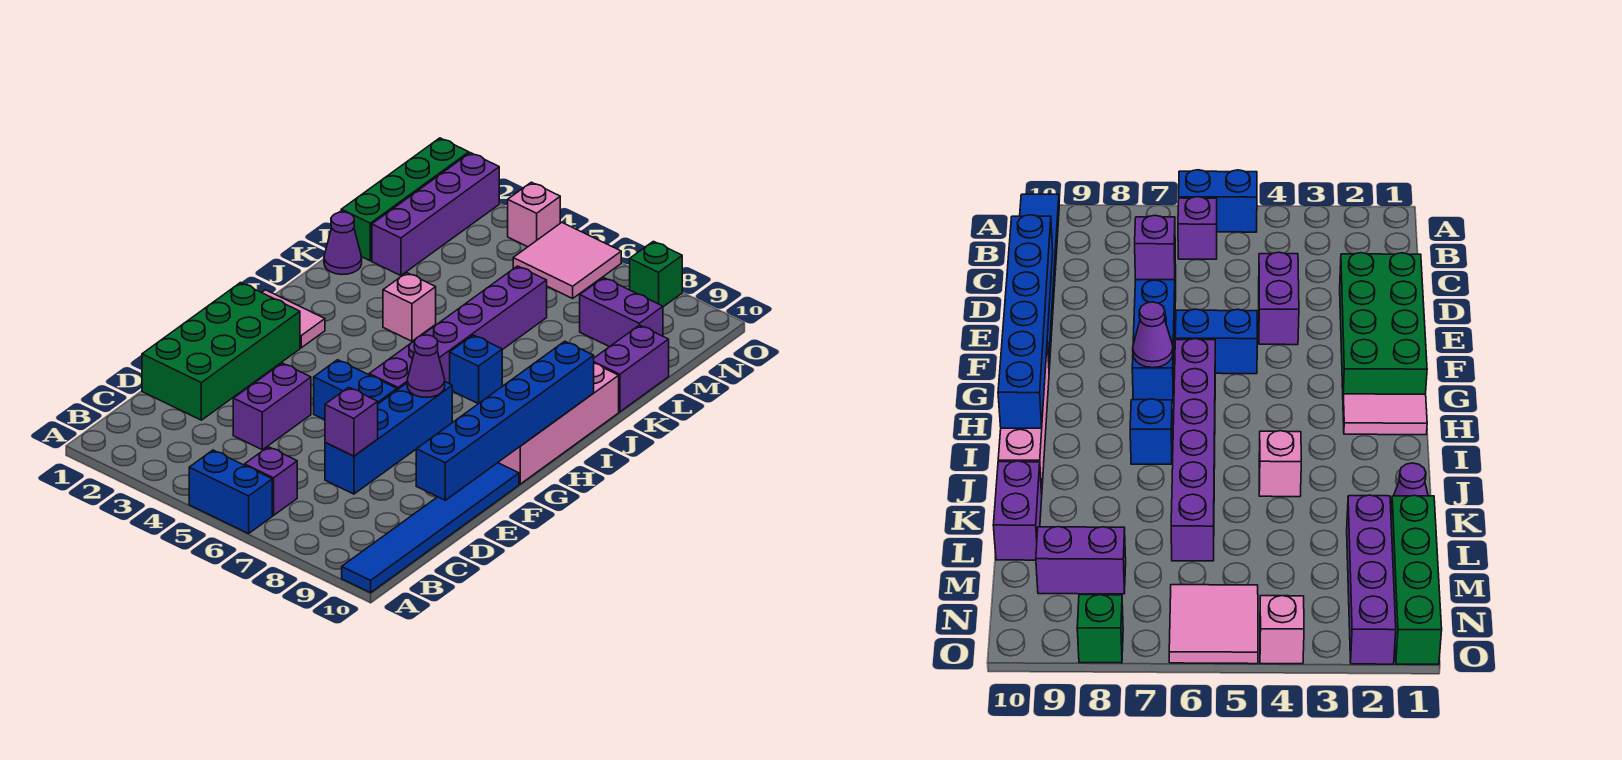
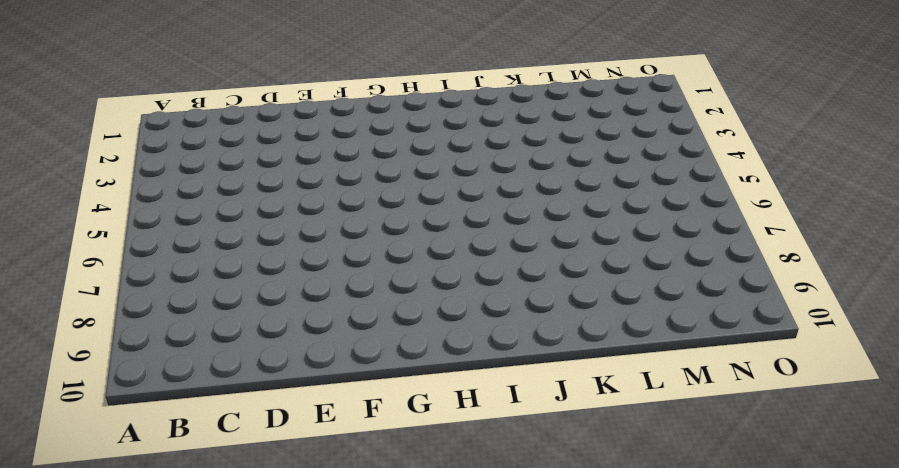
none -> blue 1x2 brick [189,450,272,533]
none -> blue 1x6 tile [342,463,519,593]
none -> purple 1x1 brick [245,447,297,515]

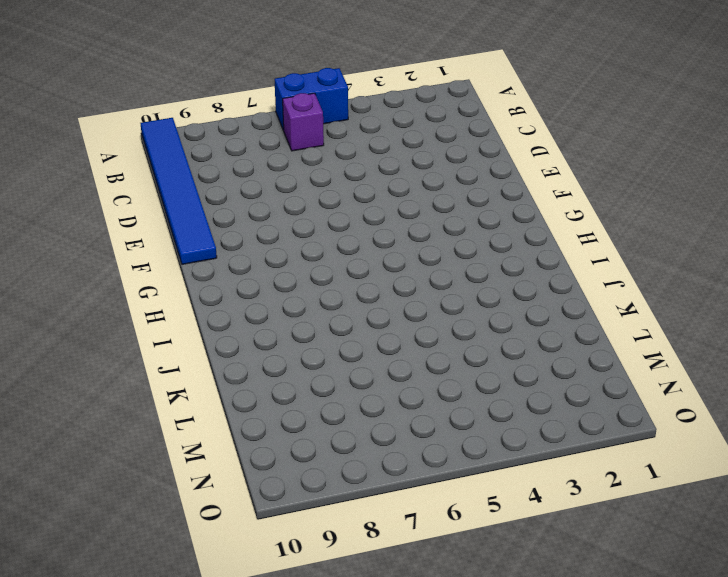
none -> green 2x4 brick [142,283,300,420]
none -> purple 1x2 brick [233,363,311,450]
none -> blue 1x4 brick [325,382,452,494]

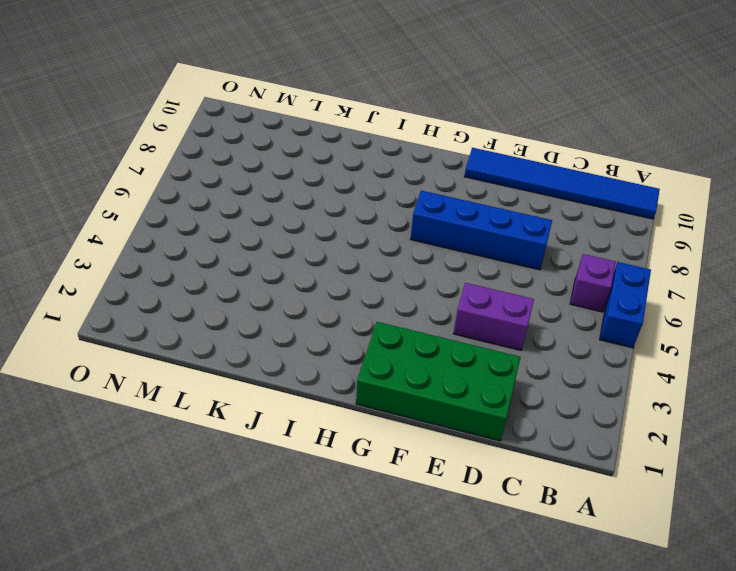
none -> blue 1x2 brick [314,360,397,420]
none -> purple 1x6 brick [369,266,547,390]
none -> pink 1x4 brick [498,363,619,484]

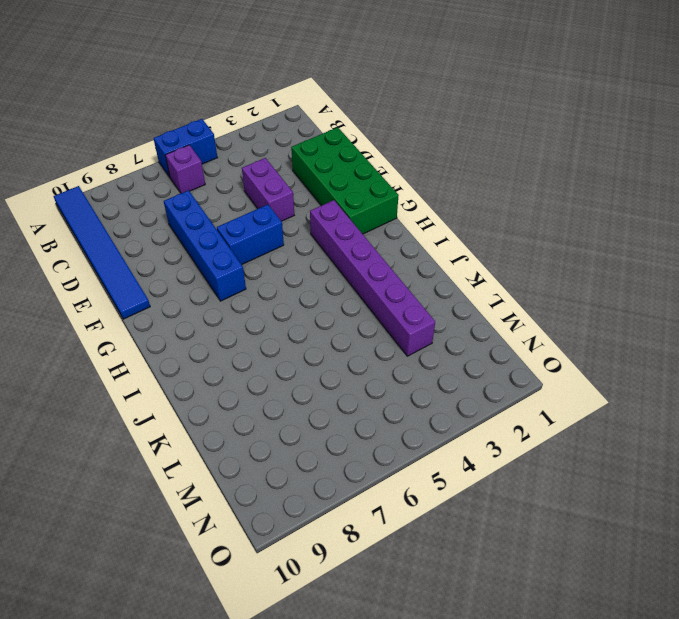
purple 1x6 brick [310,200,435,356] -> purple 1x6 brick moved to [369,266,547,390]
none -> pink 1x4 brick [498,363,619,484]
none -> pink 1x2 tile [262,290,325,348]
none -> blue 1x1 brick [450,335,502,404]

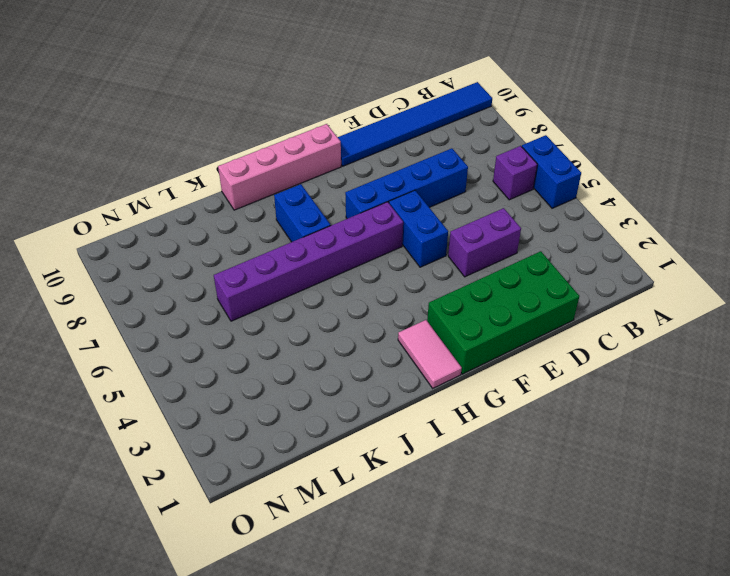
blue 1x2 brick [274,184,331,242] -> blue 1x1 brick [450,335,502,404]
none -> pink 1x1 brick [383,273,436,341]
none -> purple 1x1 cone [324,212,362,275]
none -> purple 1x2 brick [594,325,669,412]

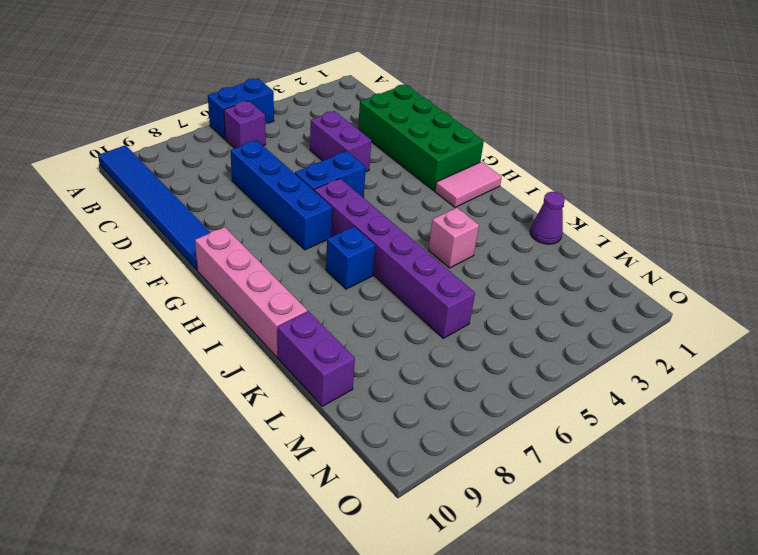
none -> green 1x4 brick [341,138,469,261]
none -> purple 1x4 brick [372,153,499,276]
none -> purple 1x2 brick [580,278,663,347]

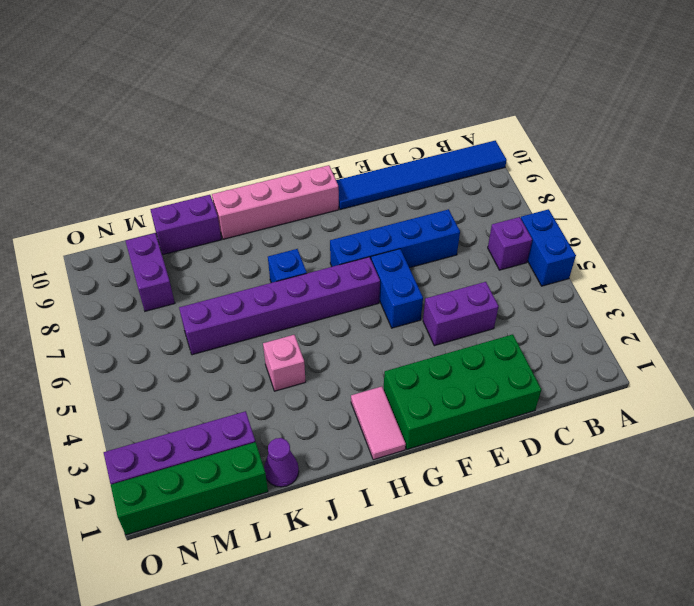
none -> pink 2x2 tile [513,223,621,298]
none -> pink 1x1 brick [508,182,560,247]
none -> green 1x1 brick [630,241,682,307]

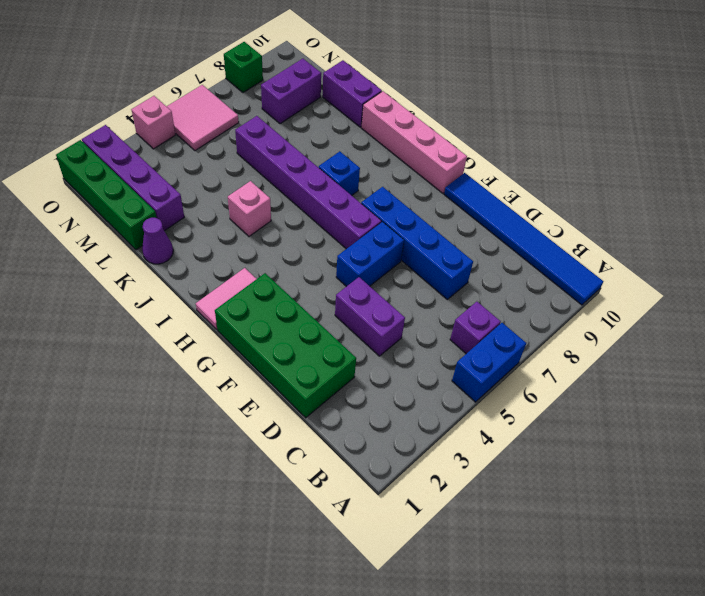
none -> purple 1x1 brick [325,387,378,456]
none -> blue 1x6 brick [416,341,594,500]
none -> purple 1x1 cone [407,335,445,397]

